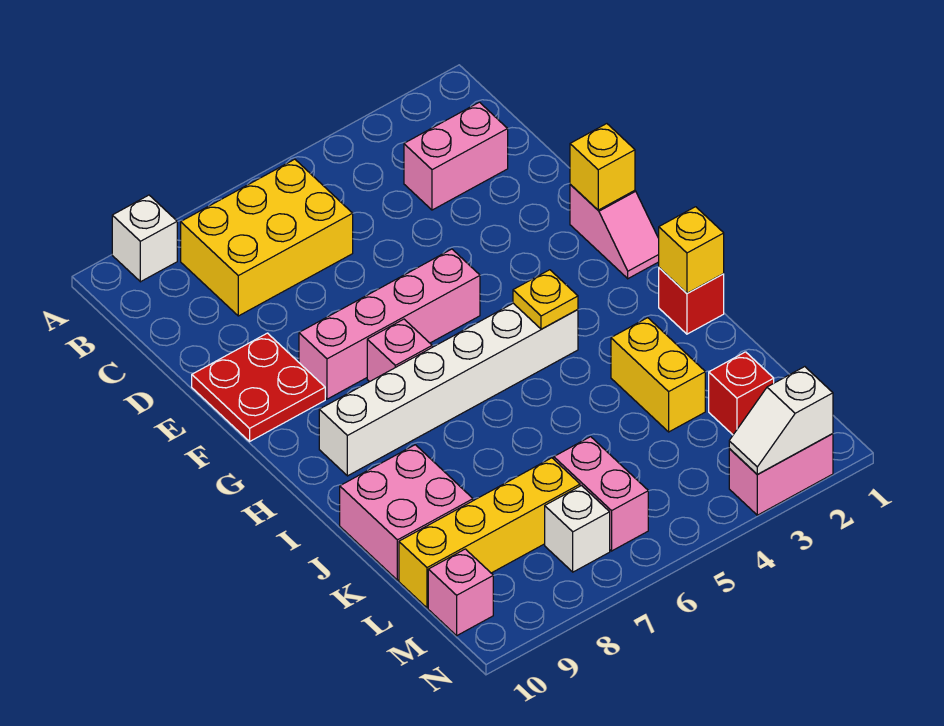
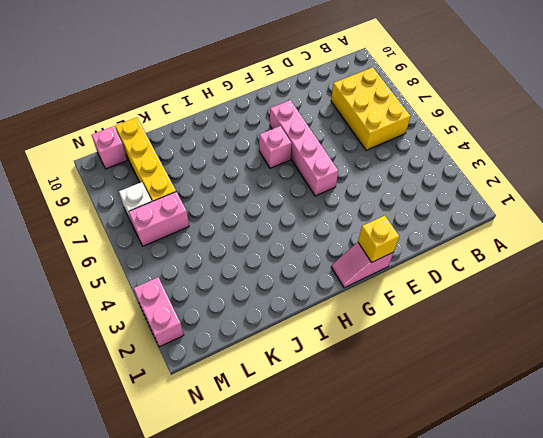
none -> white 1x1 brick [112,195,177,282]
none -> pink 1x2 brick [404,102,508,210]
none -> red 2x2 plate [192,333,325,441]

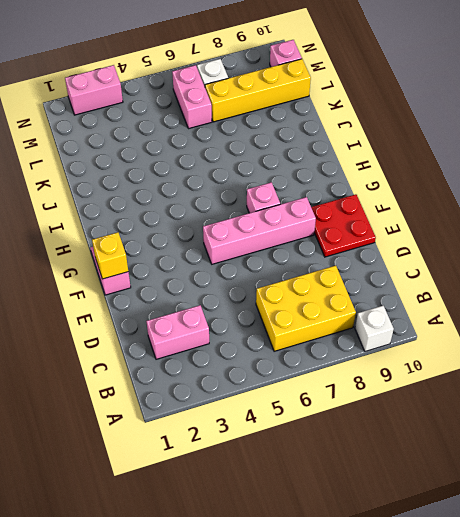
none -> white 1x6 brick [319,303,578,476]
none -> red 1x1 brick [659,268,724,334]
none -> yellow 1x2 brick [611,318,705,432]

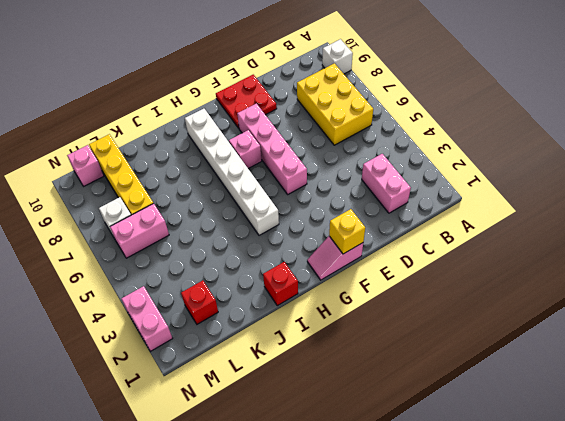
none -> yellow 1x2 brick [611,318,705,432]
none -> pink 2x2 brick [340,445,473,580]
none -> yellow 1x1 plate [513,270,578,329]

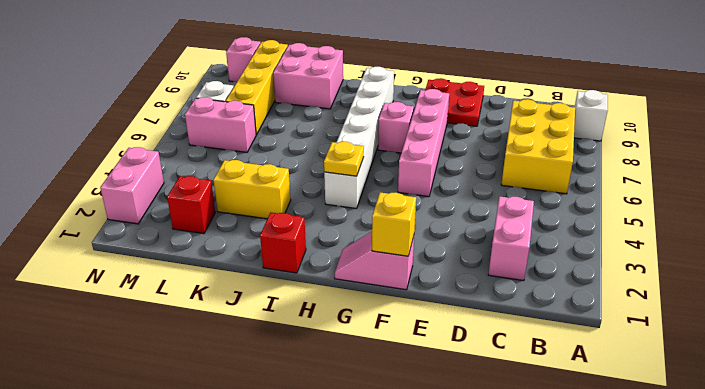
none -> yellow 1x1 brick [659,207,724,293]
none -> white 1x2 slope [729,367,833,474]

